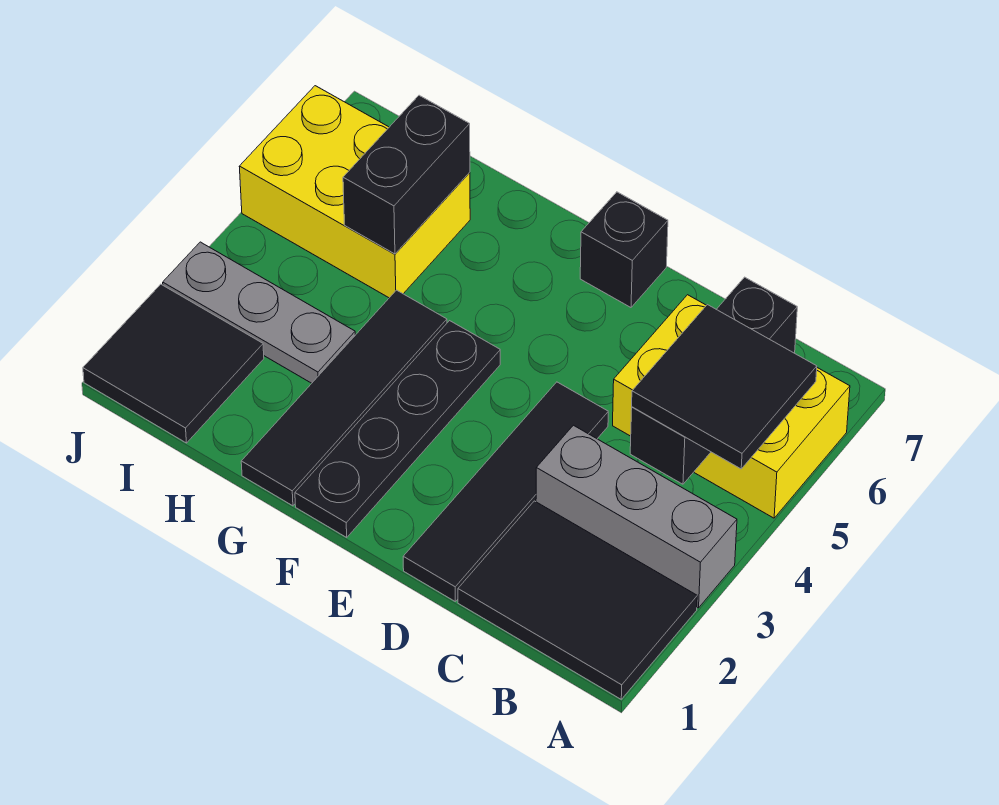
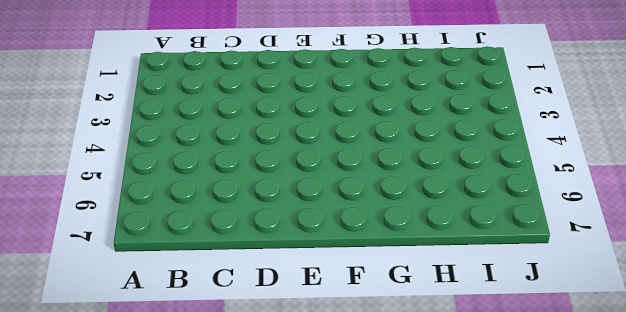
none -> black 2x3 tile [458,501,697,699]
none -> grey 1x3 brick [536,425,737,608]
none -> yellow 2x3 brick [613,295,850,518]

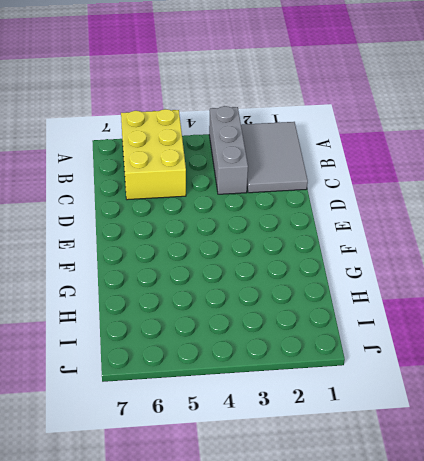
grey 2x3 tile [241,122,308,193] -> black 2x3 tile [458,501,697,699]
none -> black 1x4 tile [403,382,608,601]
none -> black 1x1 brick [580,192,668,307]
none -> black 1x4 plate [295,321,500,537]

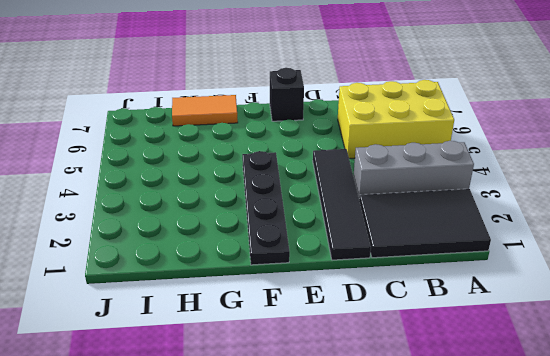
orange 1x2 tile [172,95,238,126] -> none
none -> black 1x4 tile [241,290,447,506]
none -> grey 1x3 plate [163,242,355,383]
none -> yellow 2x3 brick [239,86,470,298]

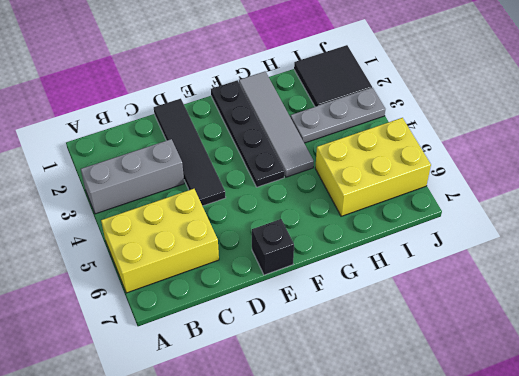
grey 1x4 tile [239,72,314,177] -> black 1x4 tile [241,290,447,506]
none -> black 2x3 tile [458,501,697,699]
none -> black 1x3 brick [630,277,797,484]
none -> black 1x2 brick [343,95,470,254]

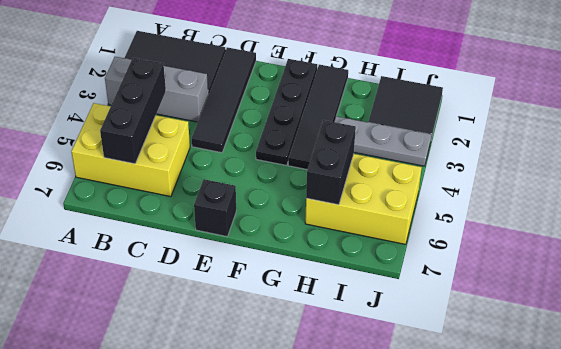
none -> black 2x2 tile [632,305,817,469]

